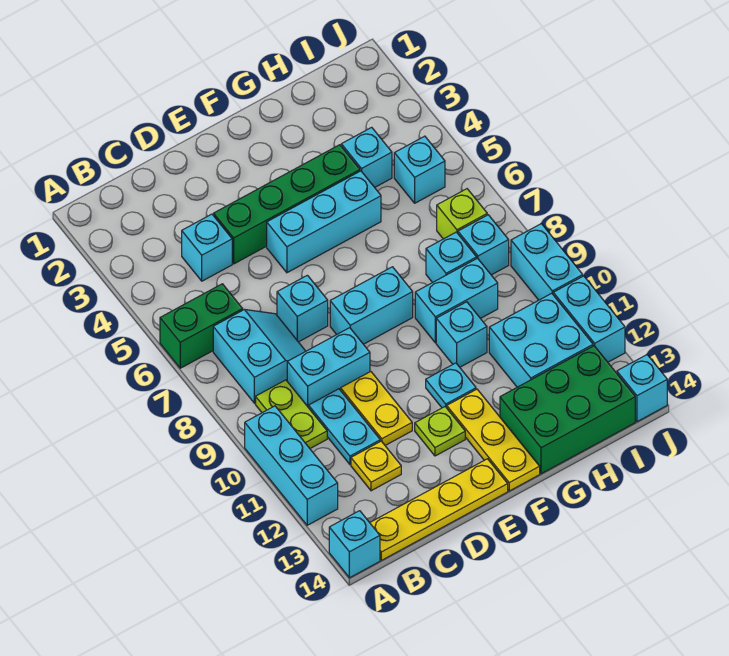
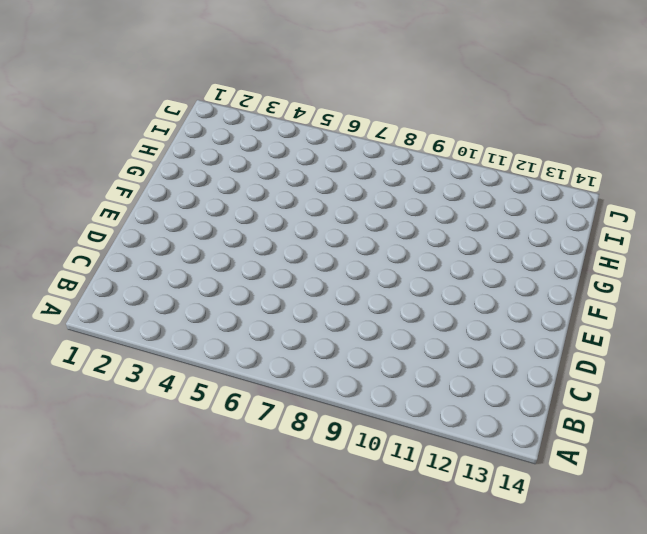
none -> green 1x2 brick [160,284,243,368]
none -> cyan 1x3 brick [245,406,338,525]
none -> cyan 1x1 brick [329,511,380,578]
none -> cyan 2x2 slope [213,310,306,403]

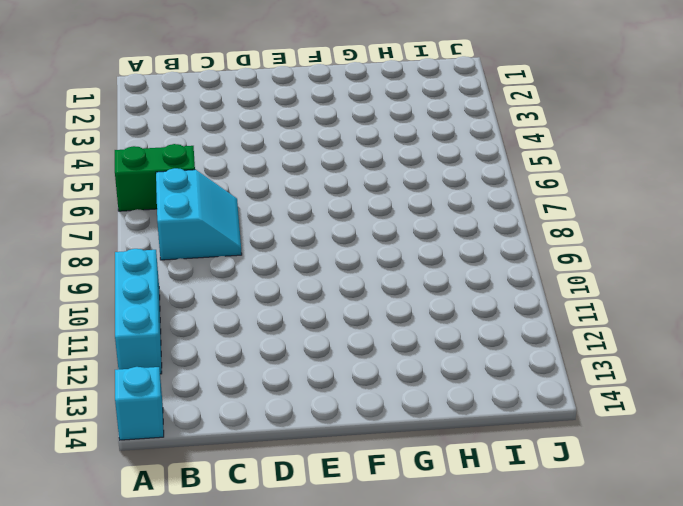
none -> lime 1x2 plate [256,380,327,448]
none -> yellow 1x4 plate [370,459,508,560]
none -> cyan 1x1 brick [182,214,232,281]
none -> cyan 1x2 brick [287,328,370,408]

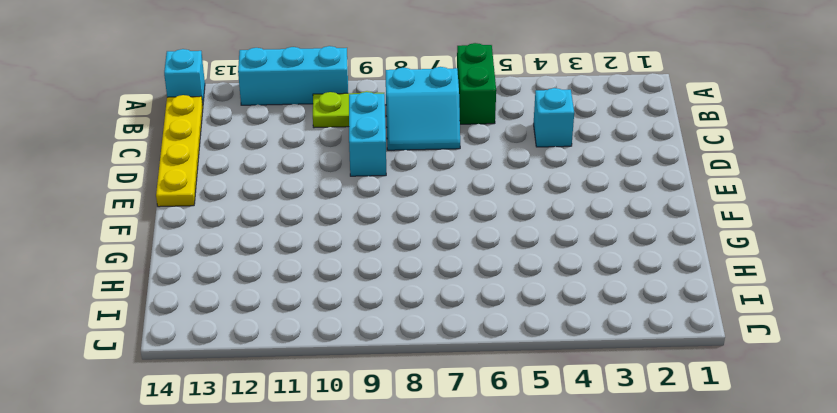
none -> cyan 1x2 plate [309,389,380,464]
none -> yellow 1x1 plate [351,441,401,491]
none -> green 1x4 brick [214,145,360,264]
none -> cyan 1x1 brick [277,275,328,342]

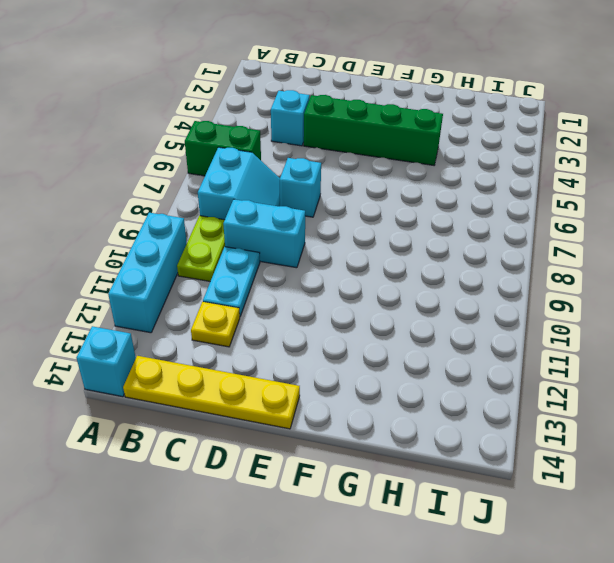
none -> yellow 1x2 plate [341,372,412,445]
none -> cyan 1x3 brick [267,171,381,273]
none -> cyan 1x2 brick [330,267,413,344]
none -> lime 1x1 plate [415,407,465,456]

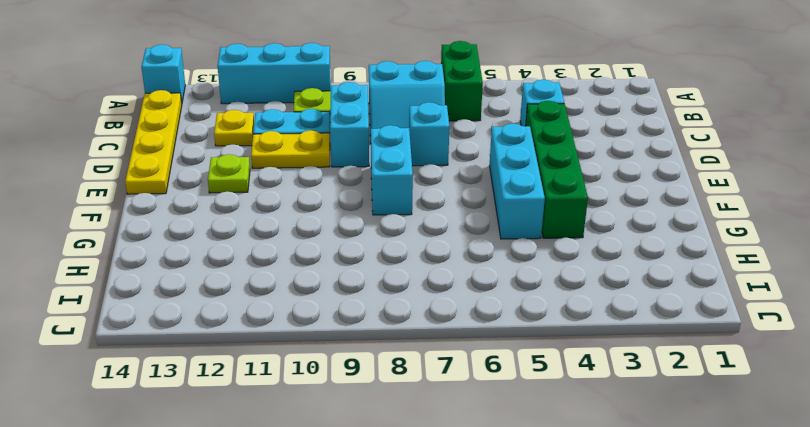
none -> cyan 1x1 plate [426,363,476,408]
none -> yellow 1x3 plate [447,389,540,491]
none -> cyan 1x2 brick [415,258,498,343]
none -> cyan 1x1 brick [436,302,487,367]

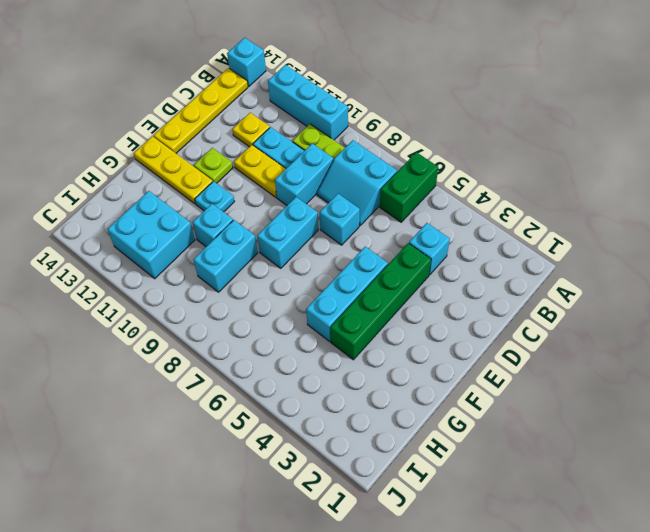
none -> green 2x3 brick [500,346,635,474]
none -> cyan 1x1 brick [341,127,392,187]
none -> cyan 1x1 brick [426,232,477,283]
none -> cyan 1x1 brick [394,136,445,203]

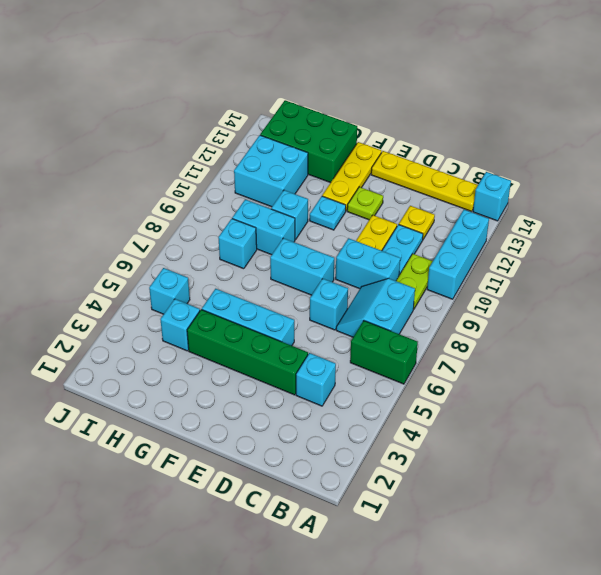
none -> lime 1x1 brick [437,189,487,239]
none -> cyan 1x1 brick [458,215,509,275]
none -> cyan 1x2 brick [511,224,583,300]
none -> cyan 1x2 brick [553,276,625,362]

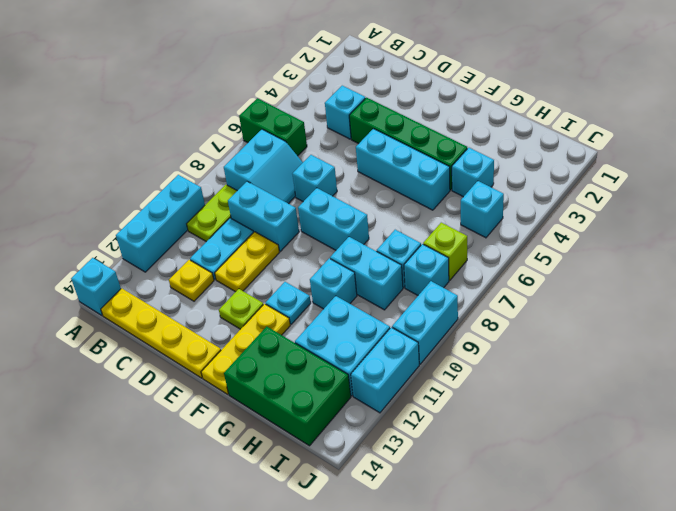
none -> cyan 1x1 brick [617,355,667,422]

